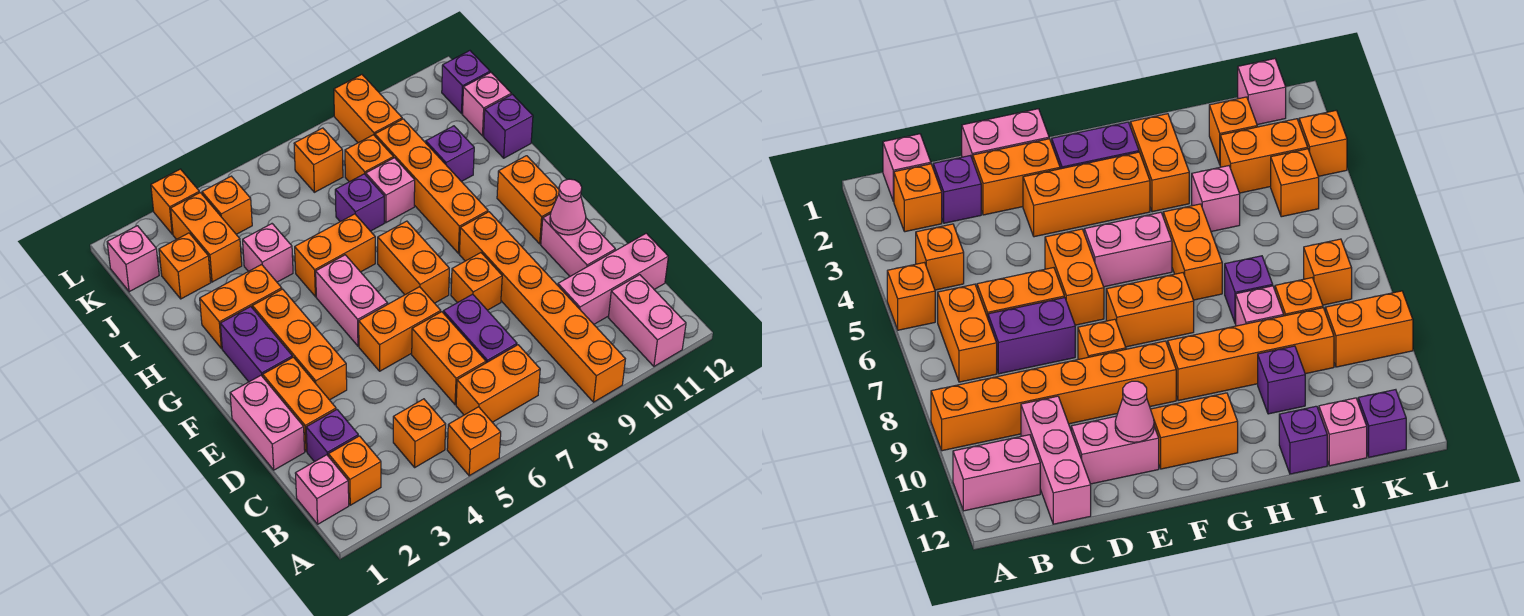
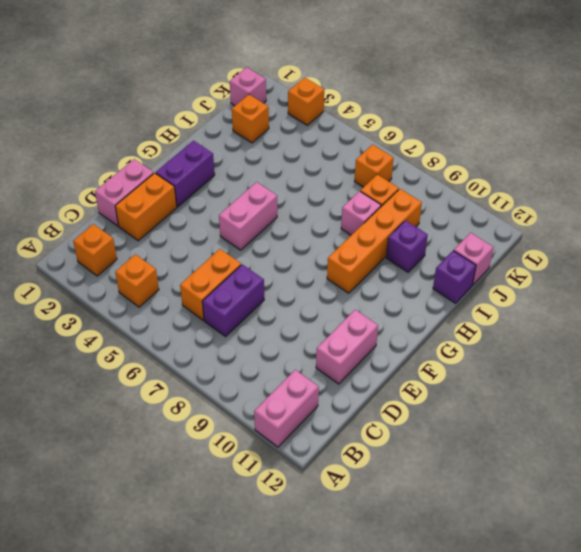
none -> orange 1x1 brick [447,407,501,476]
none -> orange 1x6 brick [459,212,625,402]
none -> pink 1x1 brick [295,455,349,524]
none -> orange 1x2 brick [456,345,540,422]

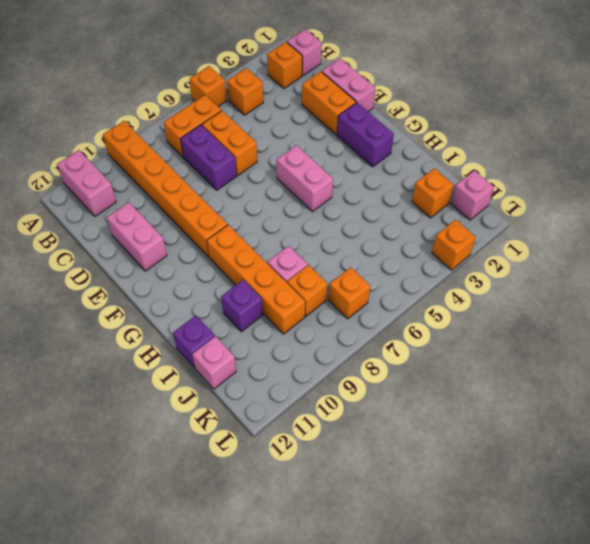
none -> purple 1x1 brick [306,410,358,462]
none -> pink 1x3 brick [558,233,668,324]
none -> orange 1x3 brick [252,289,347,400]
none -> orange 1x2 brick [359,287,441,371]

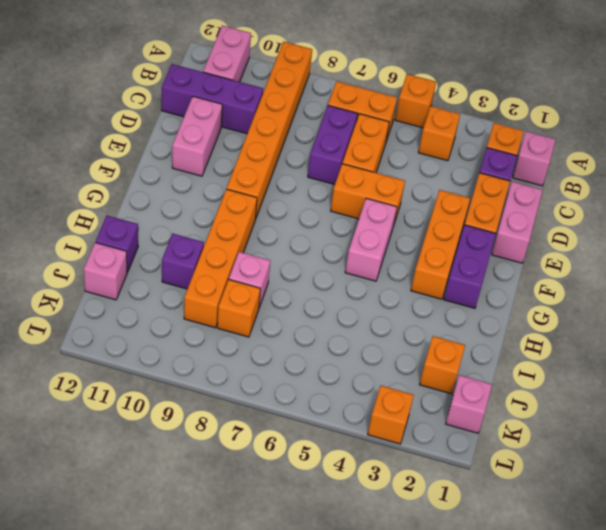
purple 1x3 brick [162,64,263,134] -> pink 1x3 brick [558,233,668,324]
none -> orange 1x1 brick [451,253,502,310]
none -> orange 1x2 brick [378,221,449,303]
none -> orange 1x2 brick [497,156,559,244]
none -> orange 1x2 brick [200,265,282,349]

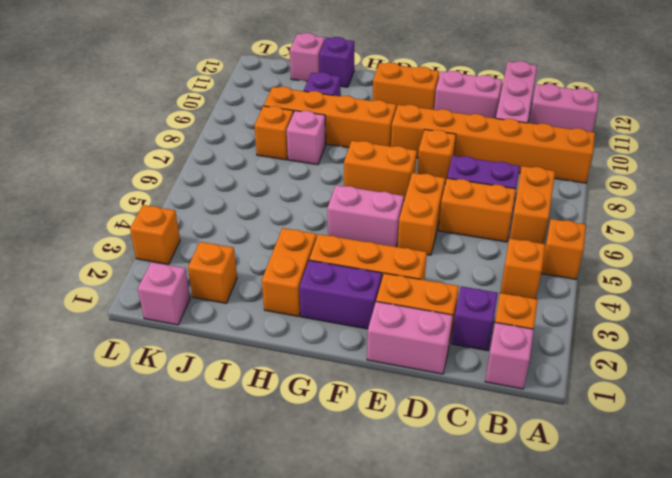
none -> orange 1x2 brick [295,214,375,297]
none -> pink 1x1 brick [243,224,293,282]
none -> purple 1x1 brick [335,174,384,231]
none -> orange 1x2 brick [171,193,242,282]

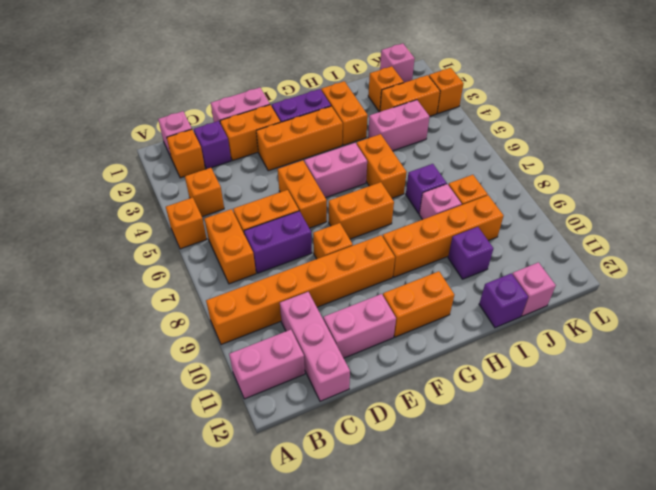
pink 1x2 brick [368,100,430,151] -> pink 1x1 brick [243,224,293,282]
none -> orange 1x1 brick [202,176,252,234]
none -> orange 1x1 brick [294,128,343,192]
none -> orange 1x2 brick [334,75,402,143]
none -> purple 1x1 brick [442,51,490,113]

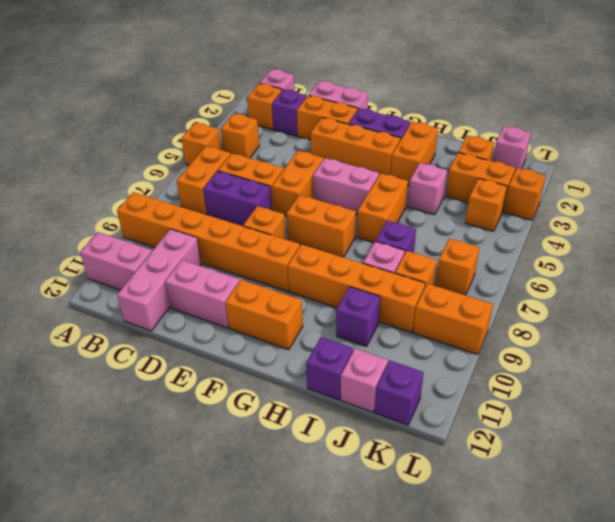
none -> pink 1x1 cone [550,179,586,235]

